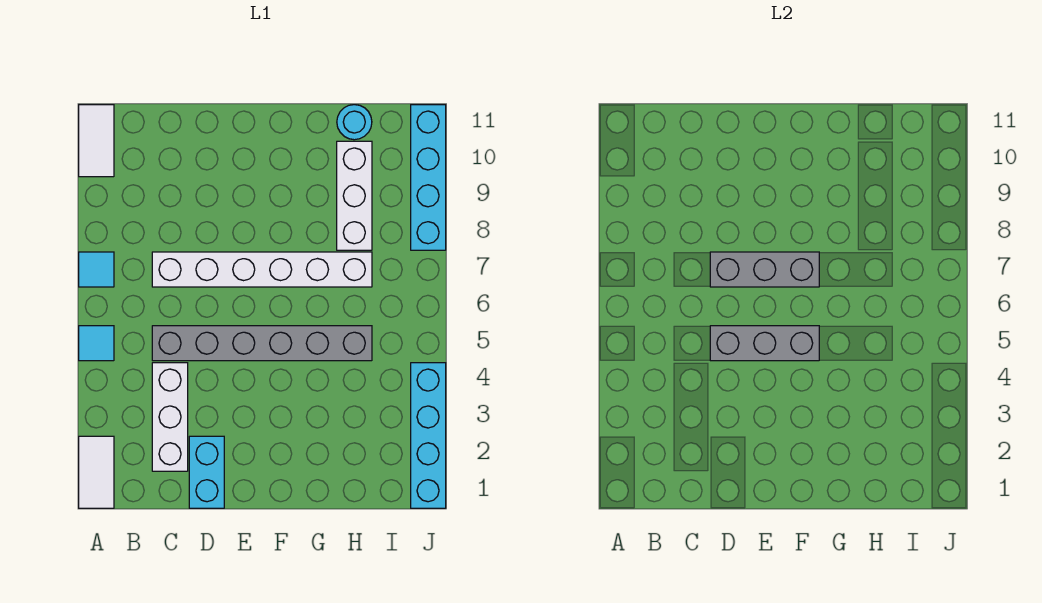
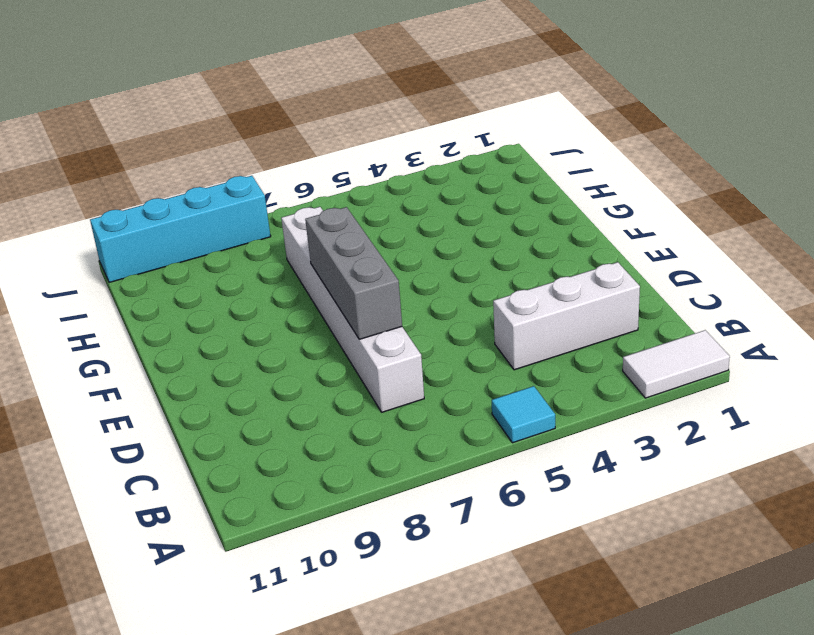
none -> cyan 1x1 tile [79,252,114,287]
none -> white 1x2 tile [79,105,114,177]
none -> grey 1x6 brick [152,326,372,361]

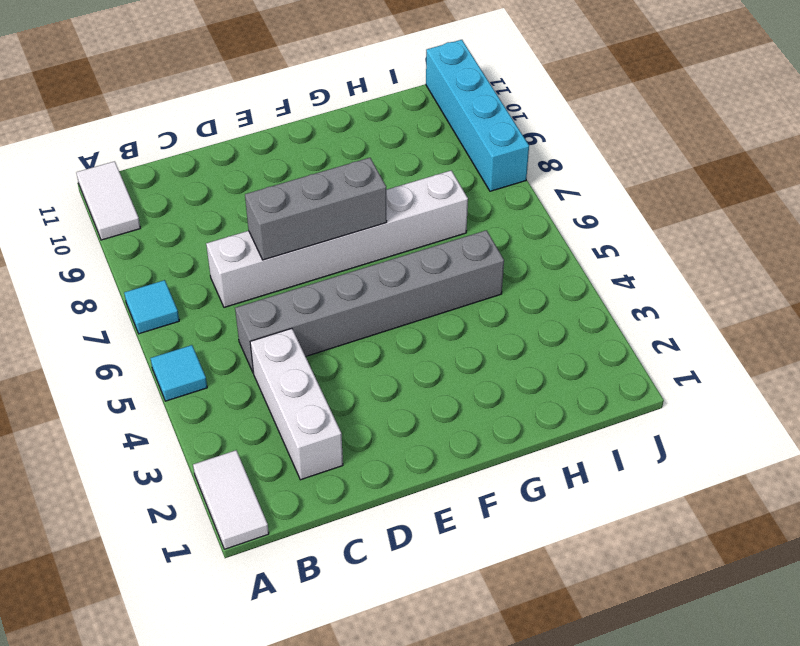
none -> cyan 1x2 brick [189,436,224,508]
none -> white 1x3 brick [337,141,372,250]
none -> cyan 1x1 round brick [337,105,372,140]

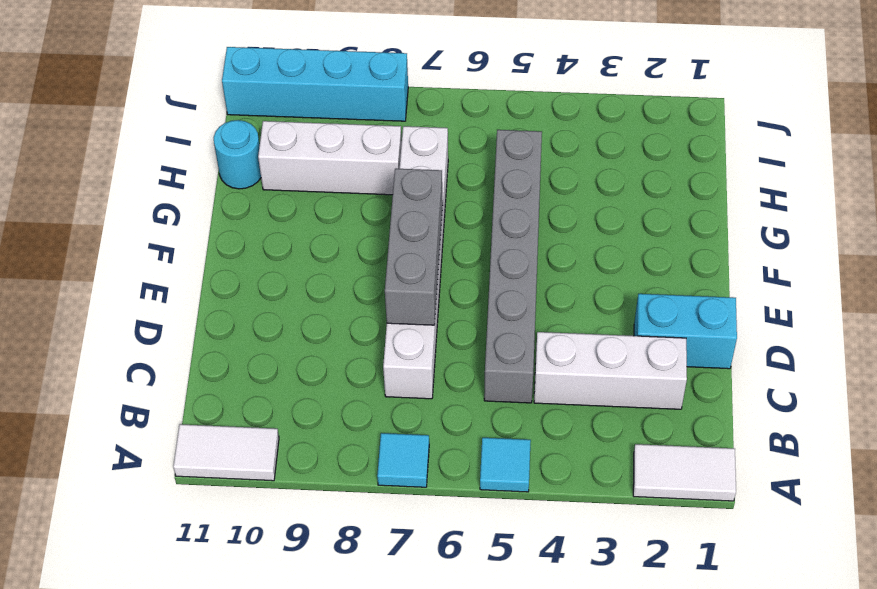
none -> cyan 1x4 brick [411,363,446,508]
none -> grey 1x3 brick [710,326,819,361]

